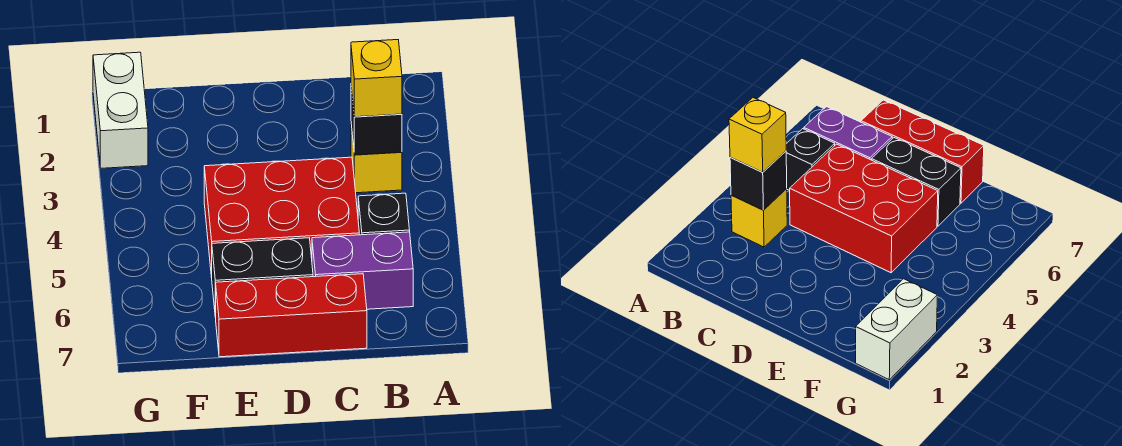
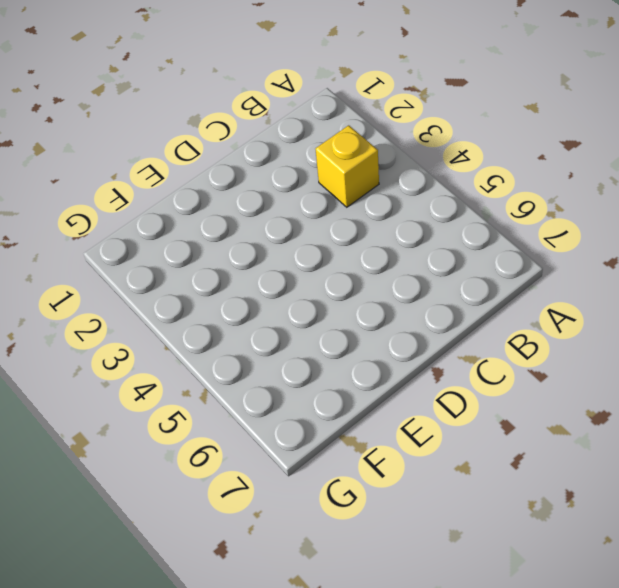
none -> black 1x1 brick [358,193,410,235]
none -> purple 1x2 brick [312,232,413,309]

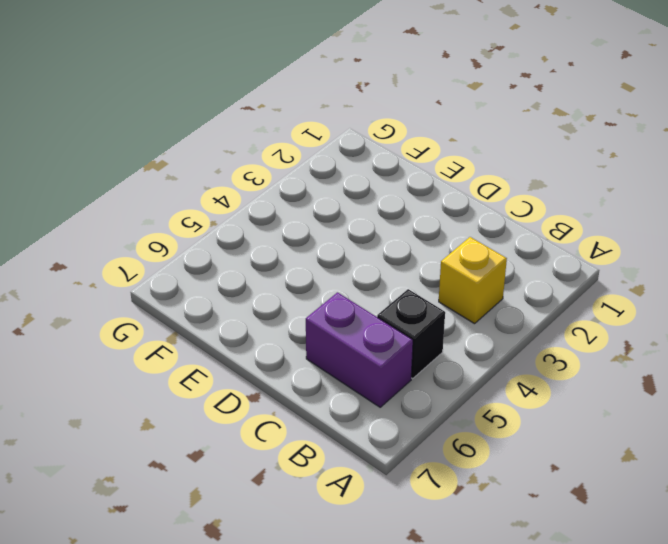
none -> red 2x3 brick [204,157,359,277]
none -> red 1x3 brick [216,274,367,357]

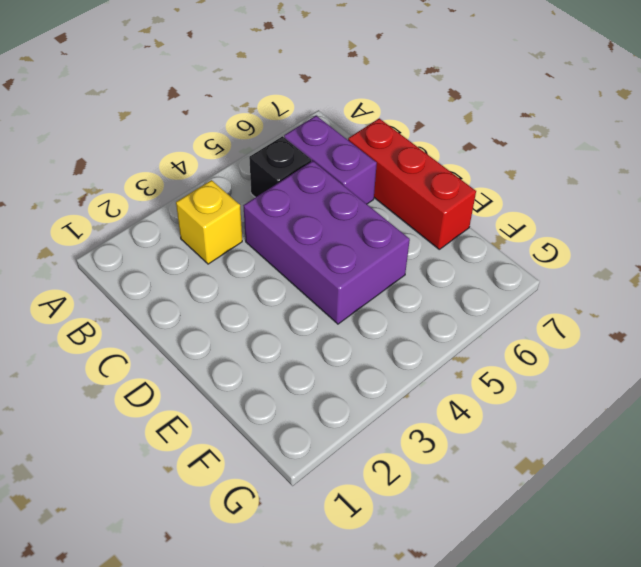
purple 2x3 brick [243,161,410,324] -> red 2x3 brick [204,157,359,277]
none -> black 1x2 brick [212,238,313,318]
none -> white 1x2 brick [93,52,148,168]

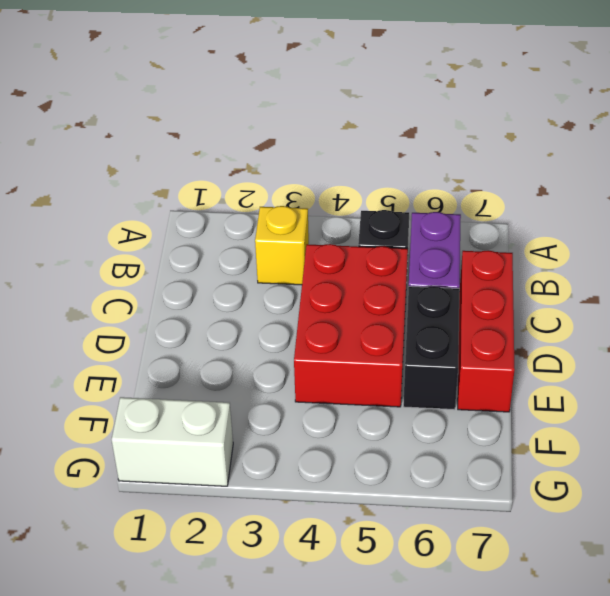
none -> black 1x1 brick [351,87,402,155]
none -> yellow 1x1 brick [351,40,402,117]

